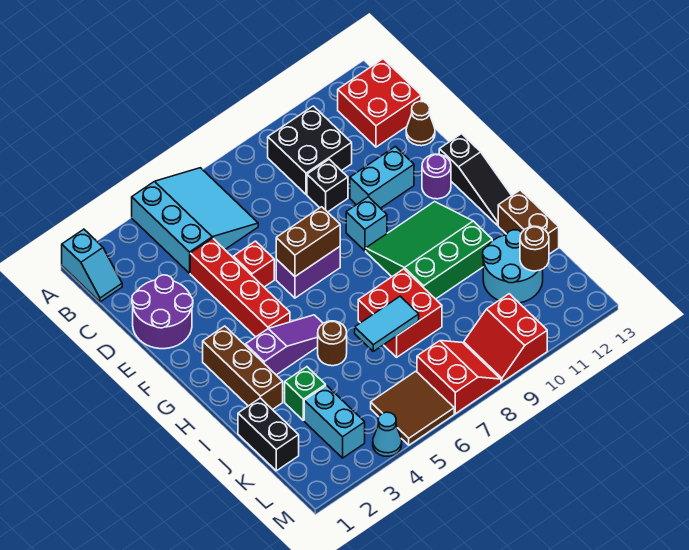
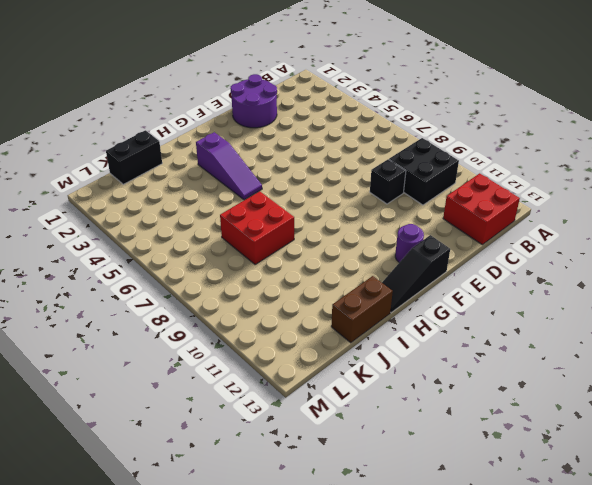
none -> cyan 1x2 slope [62,229,122,302]
none -> cyan 3x3 slope [132,168,258,273]
none -> red 1x4 brick [190,238,290,337]
none -> brown 1x1 cone [406,101,435,146]

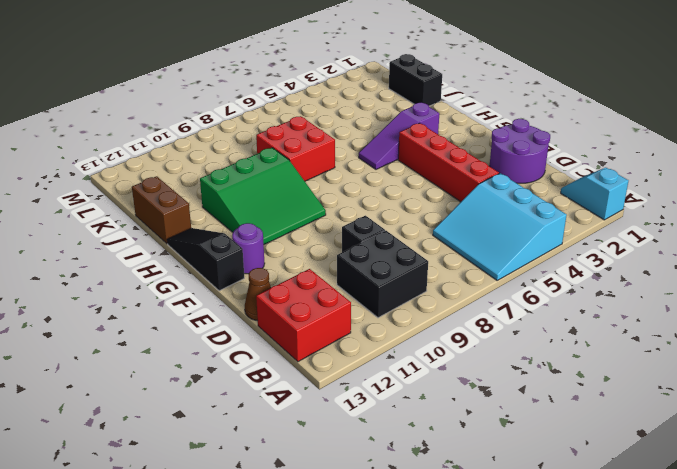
none -> red 1x1 brick [233,241,274,287]
none -> cyan 1x2 brick [350,147,414,208]
none -> purple 1x2 brick [276,247,340,298]
none -> cyan 1x1 brick [346,197,387,251]

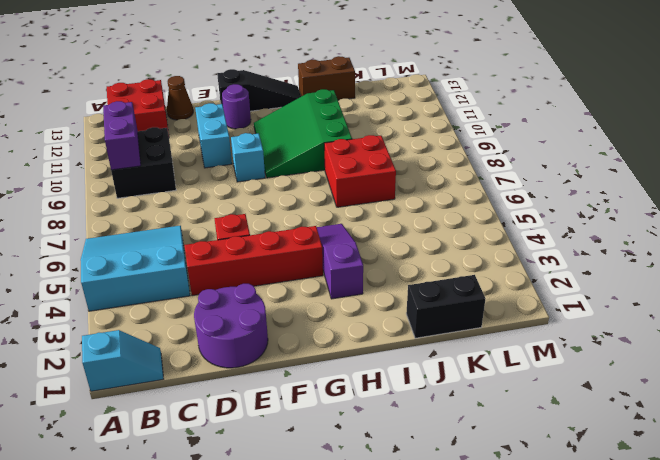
purple 1x2 brick [103,101,141,170] -> purple 1x2 brick moved to [276,247,340,298]
none -> black 1x1 brick [307,159,348,212]
none -> brown 1x3 brick [203,326,283,410]
none -> brown 1x1 round brick [318,321,347,366]
none -> green 1x1 brick [285,367,326,420]

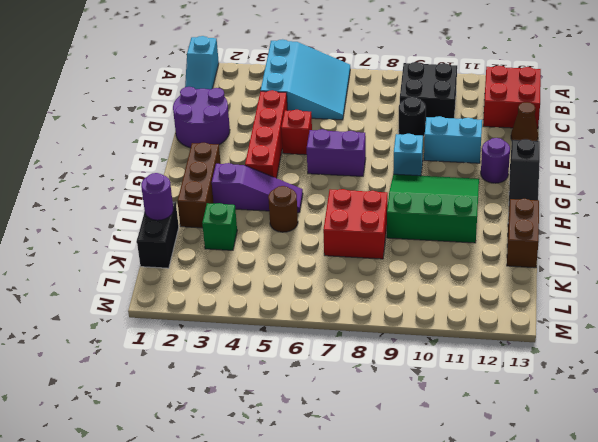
black 1x1 round brick [398,97,426,137] -> black 1x1 brick [307,159,348,212]
purple 1x1 round brick [141,173,173,220] -> none
none -> cyan 2x2 round brick [483,230,543,303]
none -> cyan 1x2 brick [304,385,365,458]
none -> brown 2x2 tile [371,371,454,445]
none -> red 2x2 slope [417,341,501,414]

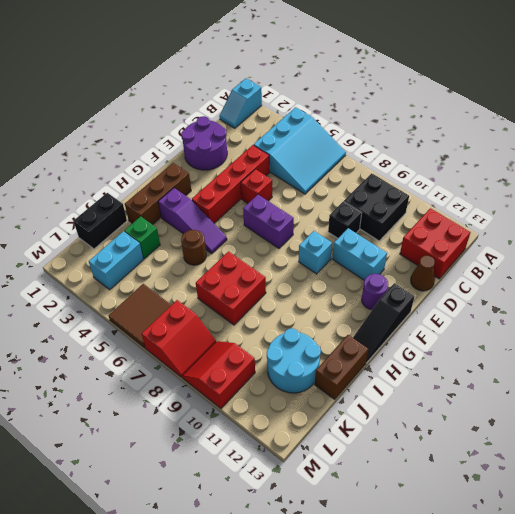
none -> green 3x3 slope [366,202,492,299]
none -> cyan 1x1 cone [373,412,402,456]
none -> brown 1x2 brick [276,207,340,276]
none -> cyan 1x2 tile [355,296,419,351]

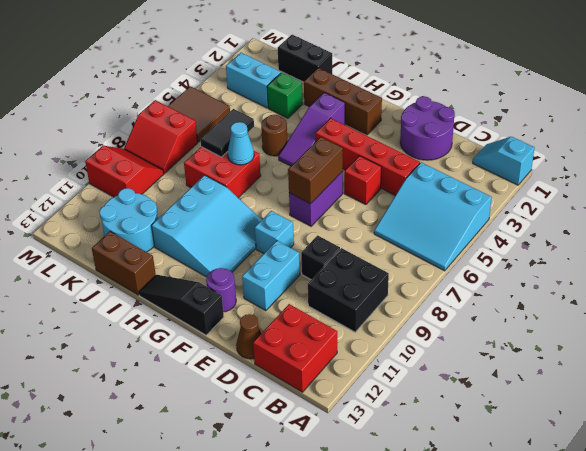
cyan 3x3 slope [151,175,262,277] -> green 3x3 slope [366,202,492,299]
cyan 1x1 cone [228,122,254,165] -> cyan 1x1 cone moved to [373,412,402,456]
black 1x2 tile [200,109,254,157] -> cyan 1x2 tile [355,296,419,351]
none -> brown 1x1 round brick [520,226,549,271]

